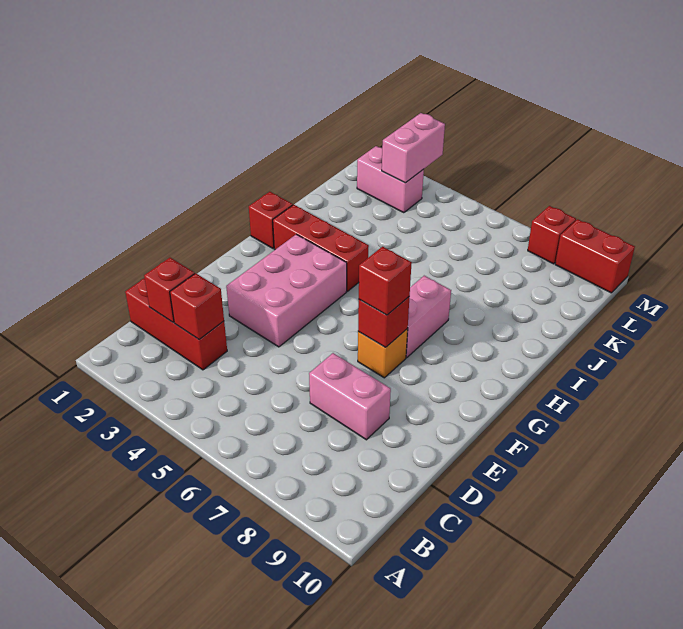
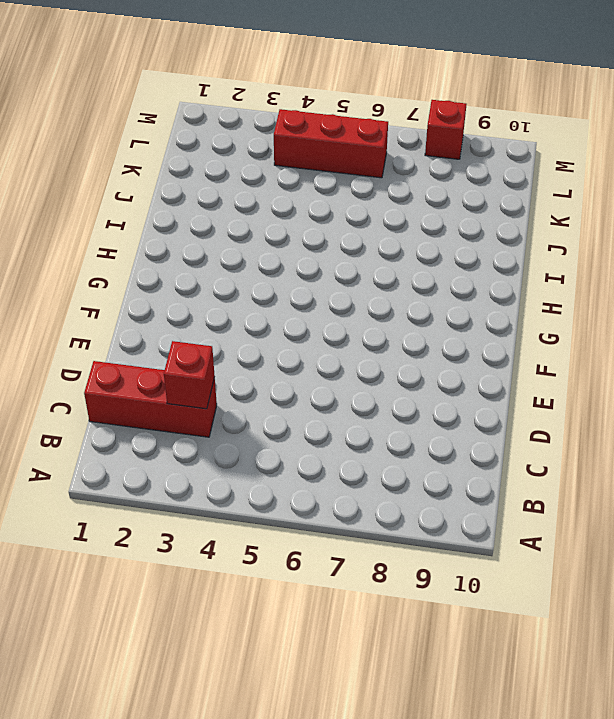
red 1x3 brick [274,109,388,178] -> red 1x3 brick moved to [273,205,369,291]
none -> pink 1x2 brick [309,353,391,440]
none -> pink 2x3 brick [226,234,347,347]
none -> orange 1x1 brick [358,329,408,378]

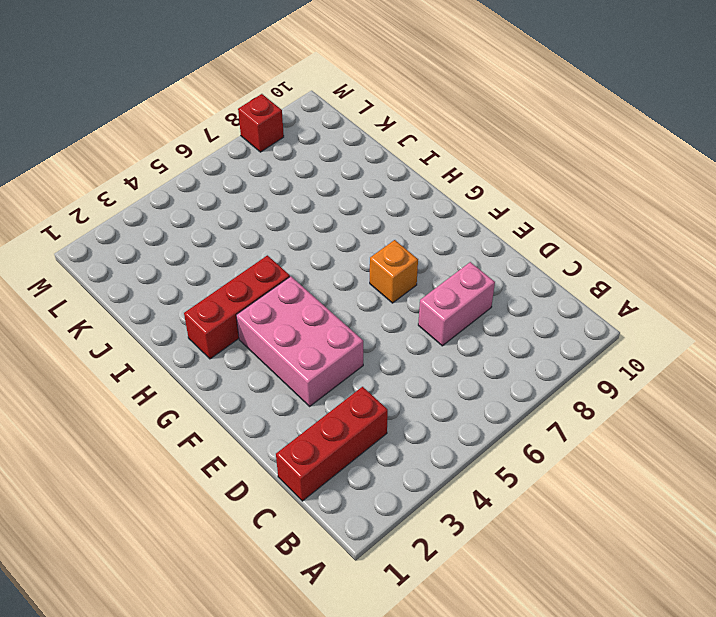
none -> pink 1x2 brick [406,276,451,358]
none -> red 1x1 brick [249,192,293,249]
none -> pink 1x2 brick [357,146,424,213]

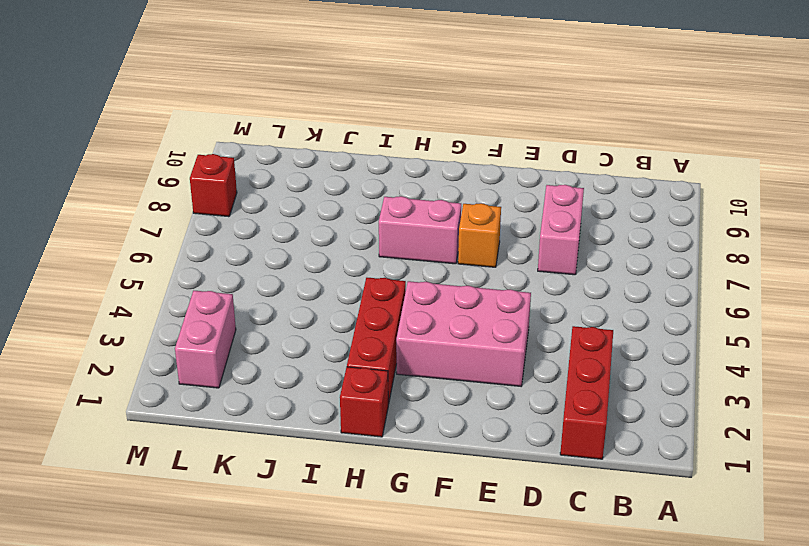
none -> red 1x2 brick [555,219,635,293]
none -> red 1x1 brick [144,258,195,322]
none -> red 1x1 brick [170,273,224,339]

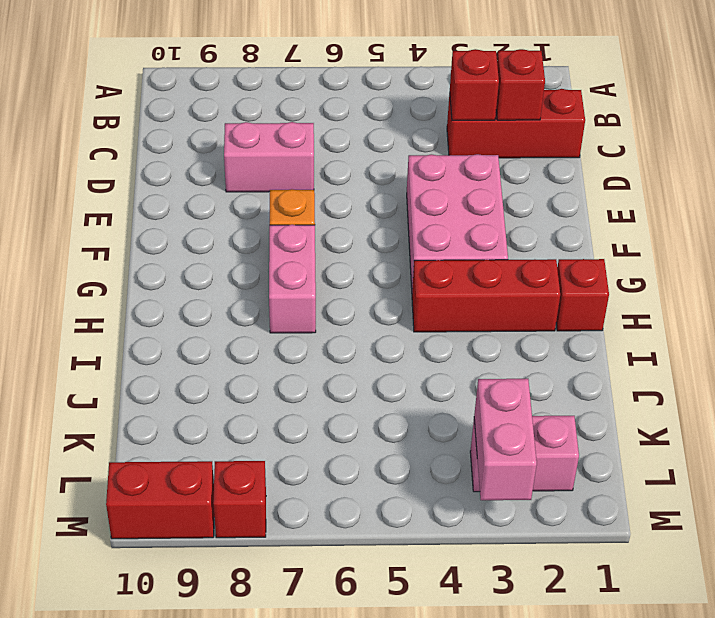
none -> red 1x1 brick [358,297,409,347]
none -> red 1x1 brick [359,247,412,315]

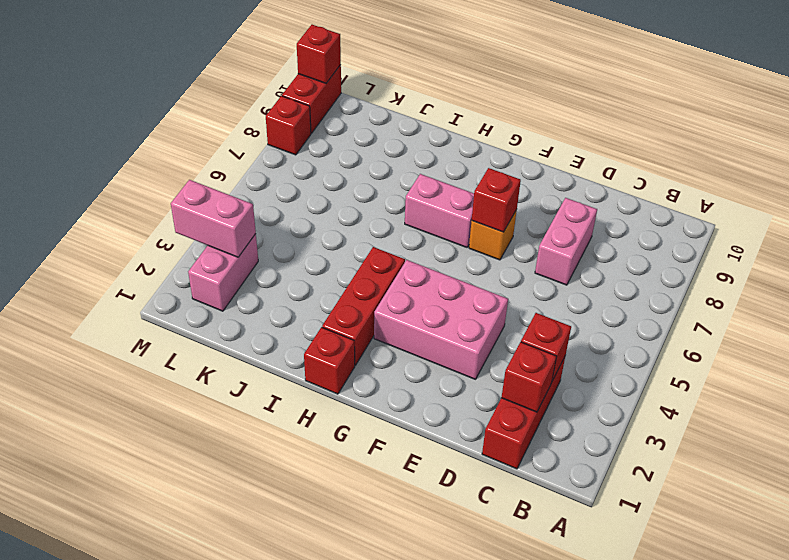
red 1x1 brick [297,25,341,83] -> red 1x1 brick moved to [359,247,412,315]

